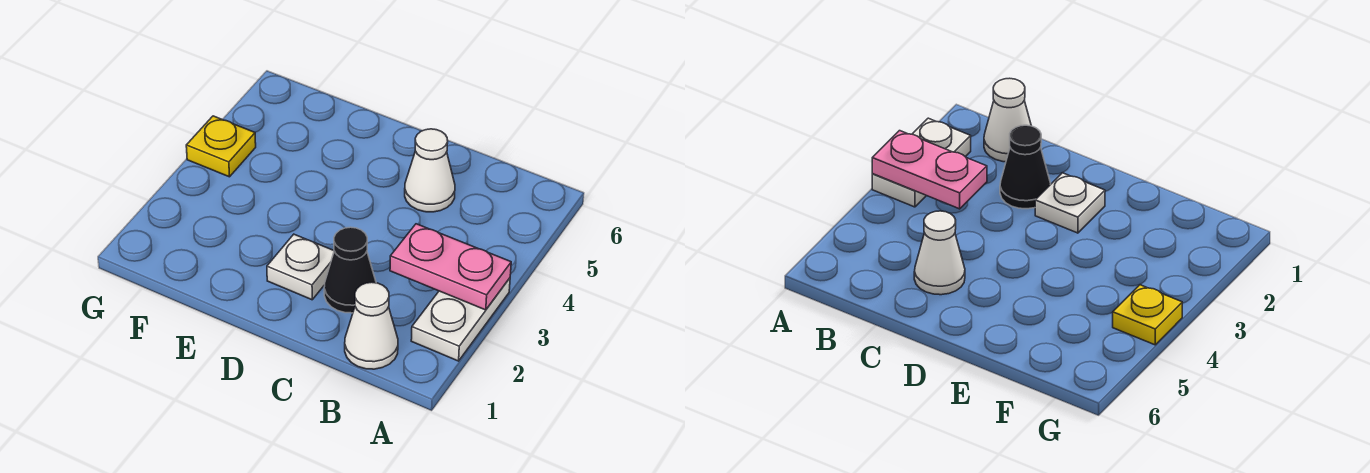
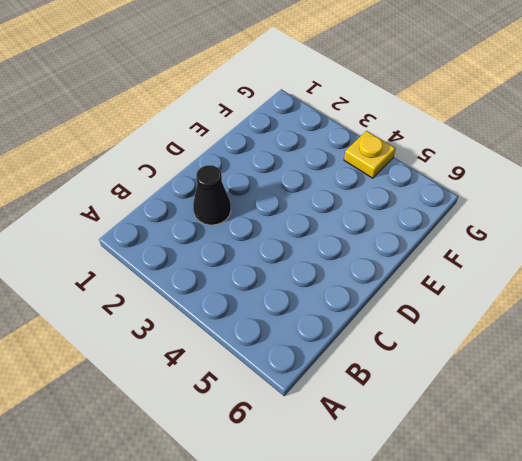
none -> white 1x2 plate [411,278,510,361]
none -> white 1x1 cone [345,282,398,369]

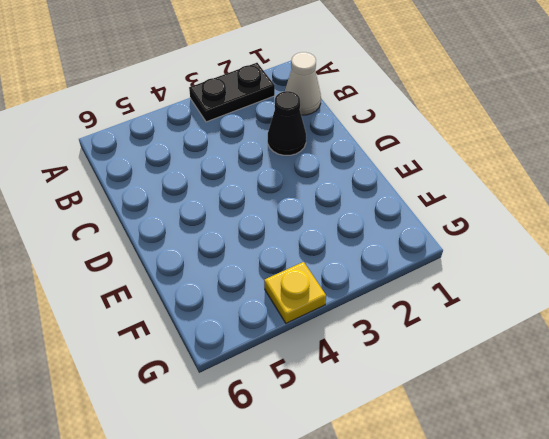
black 1x2 plate [189,63,275,122] -> white 1x2 plate [411,278,510,361]
none -> white 1x1 cone [405,129,455,212]
none -> white 1x1 plate [267,234,334,300]

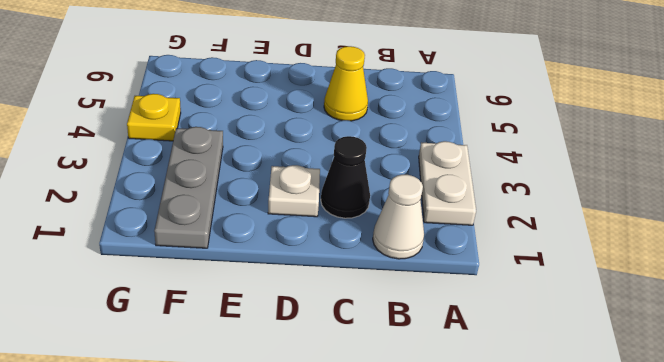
yellow 1x1 cone [324,46,368,121] -> white 1x1 cone [405,129,455,212]
grey 1x3 plate [154,127,223,248] -> none
none -> pink 1x2 plate [390,224,511,310]

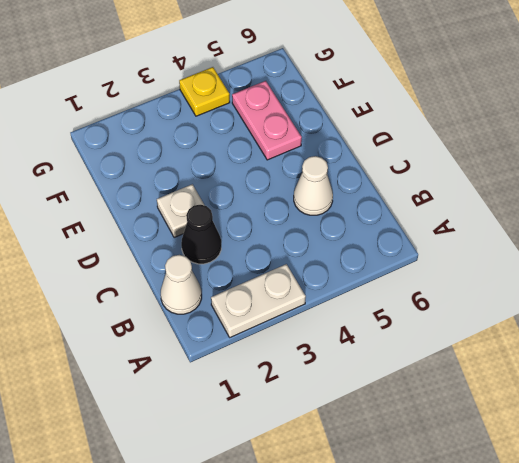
pink 1x2 plate [232,81,302,160] -> pink 1x2 plate moved to [390,224,511,310]

